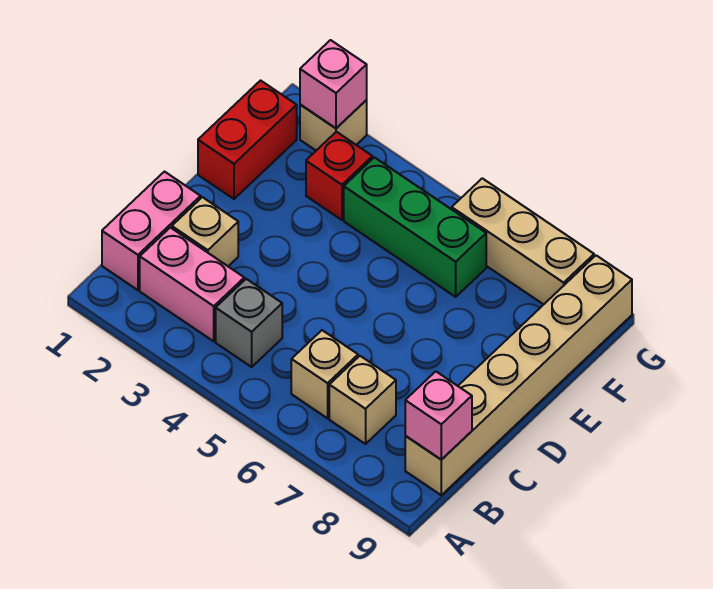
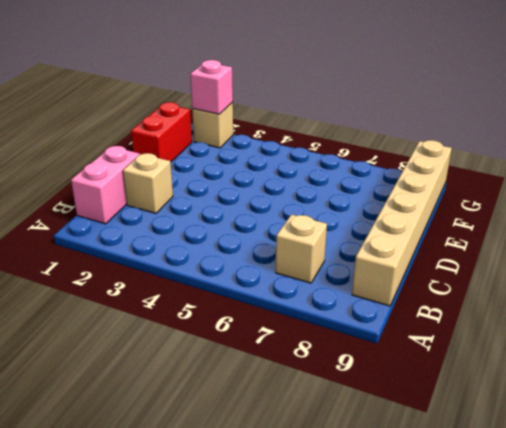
none -> pink 1x2 brick [140,228,244,341]
none -> grey 1x1 brick [216,279,282,367]
none -> tan 1x1 brick [291,330,358,418]

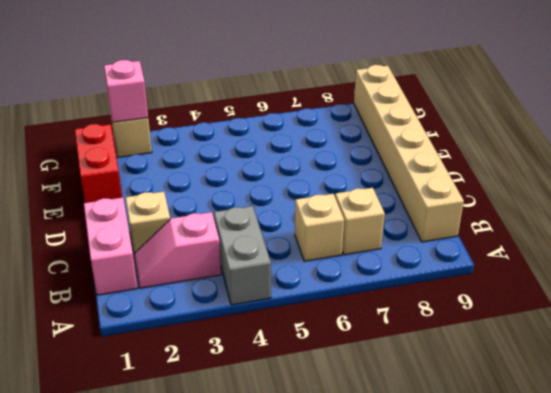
grey 1x2 brick [214,206,271,305] -> grey 1x1 brick [216,279,282,367]
pink 1x2 slope [134,212,221,288] -> pink 1x2 brick [140,228,244,341]
none -> red 1x1 brick [306,132,372,220]
none -> green 1x3 brick [344,157,486,297]
none -> tan 1x3 brick [452,178,594,305]

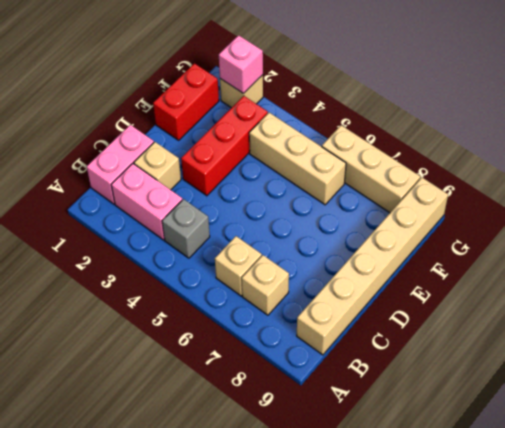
red 1x3 brick [181,96,268,196] -> red 1x1 brick [306,132,372,220]
tan 1x3 brick [249,113,346,205] -> green 1x3 brick [344,157,486,297]
none -> pink 1x1 brick [405,371,472,460]

